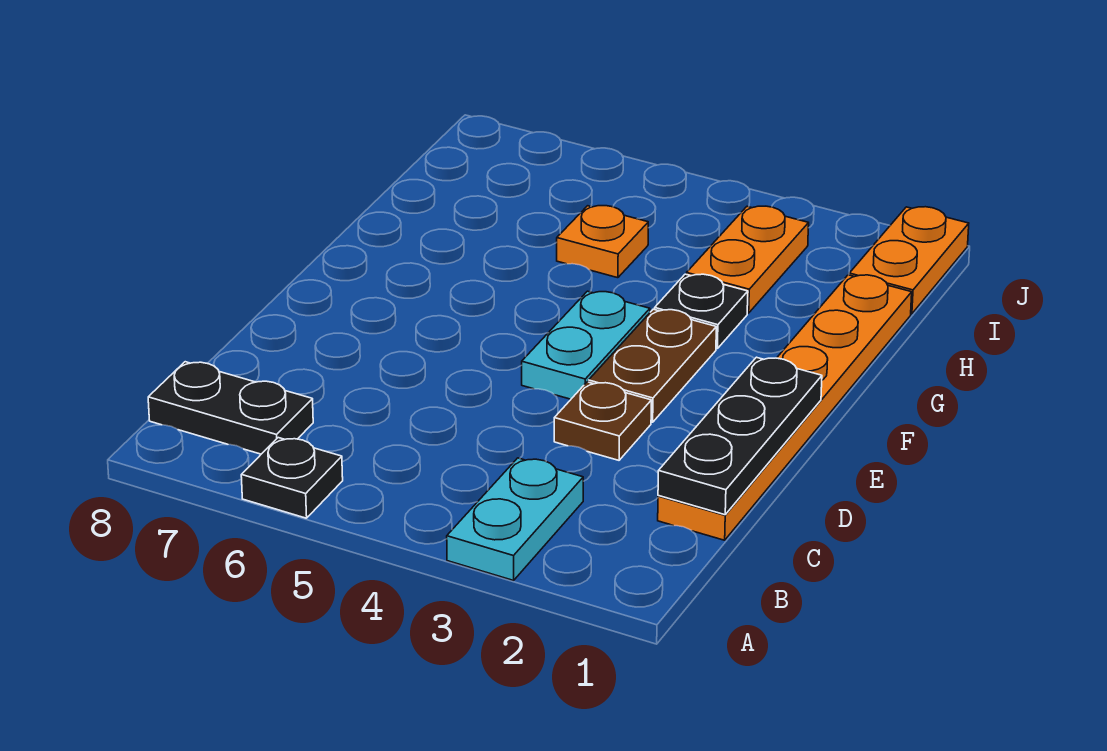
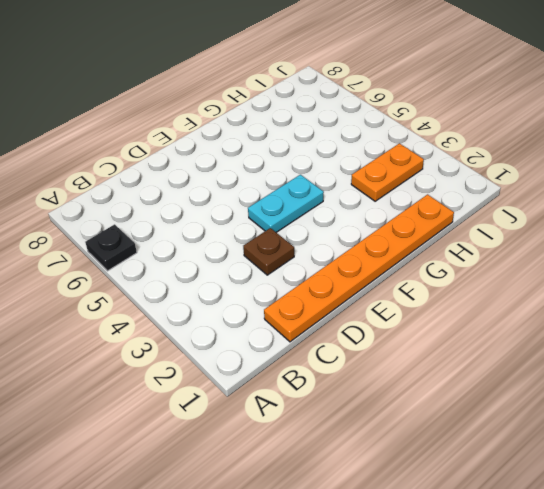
none -> cyan 1x2 plate [447,458,583,580]
none -> black 1x2 plate [148,362,313,454]
none -> brown 1x2 plate [589,309,716,422]

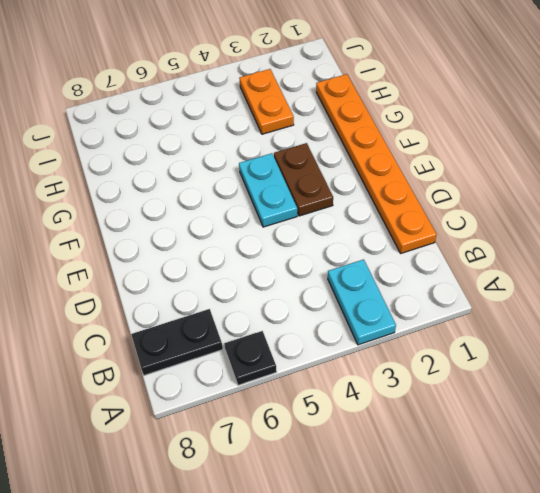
none -> brown 1x1 plate [554,382,651,460]
none -> black 1x1 plate [655,274,748,349]
none -> orange 1x1 plate [557,206,648,278]

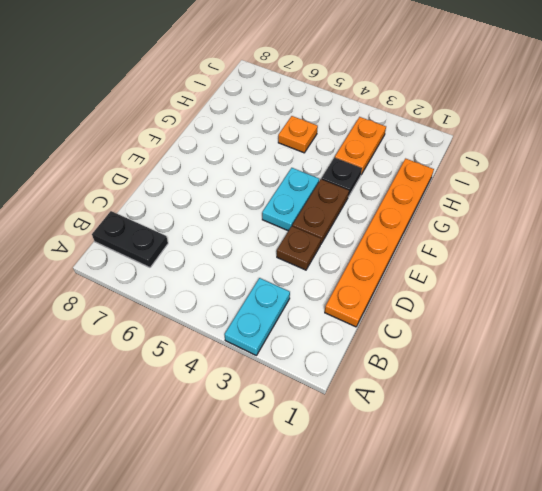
none -> black 1x1 plate [241,438,343,518]
none -> orange 1x2 plate [849,207,969,314]
none -> black 1x3 plate [658,357,822,515]

